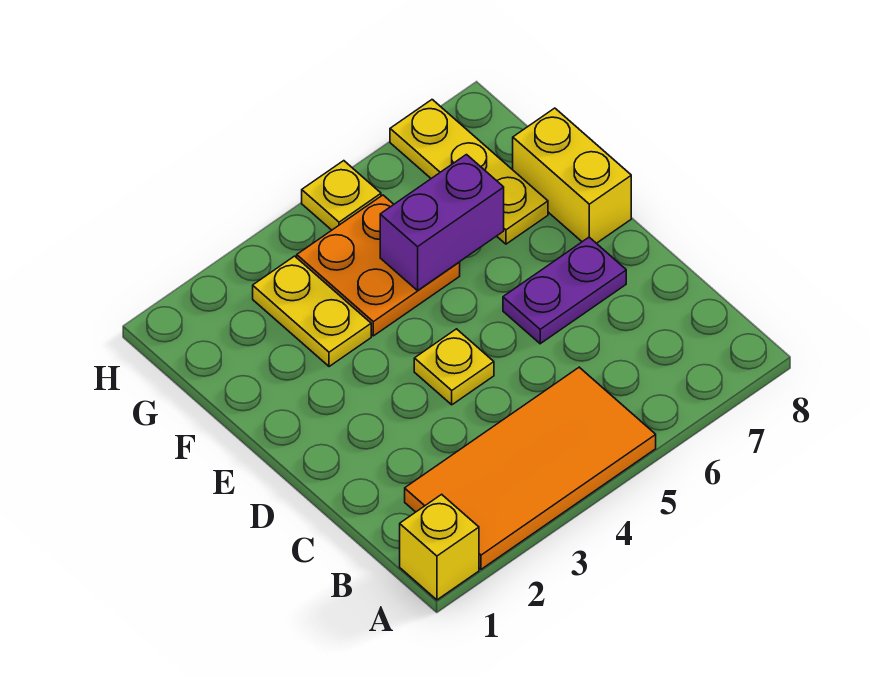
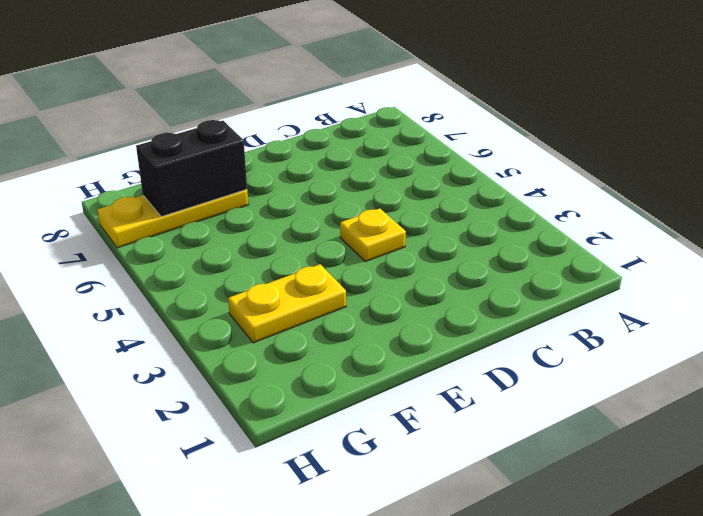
black 1x2 brick [136,120,247,217] -> none
none -> yellow 1x1 brick [400,494,479,600]
none -> orange 2x4 tile [405,367,656,569]

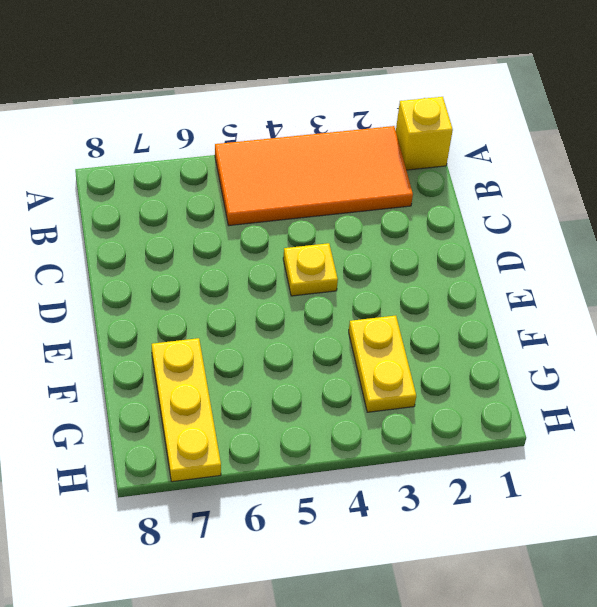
none -> purple 1x2 plate [503,237,626,344]
none -> yellow 1x2 brick [513,108,631,243]

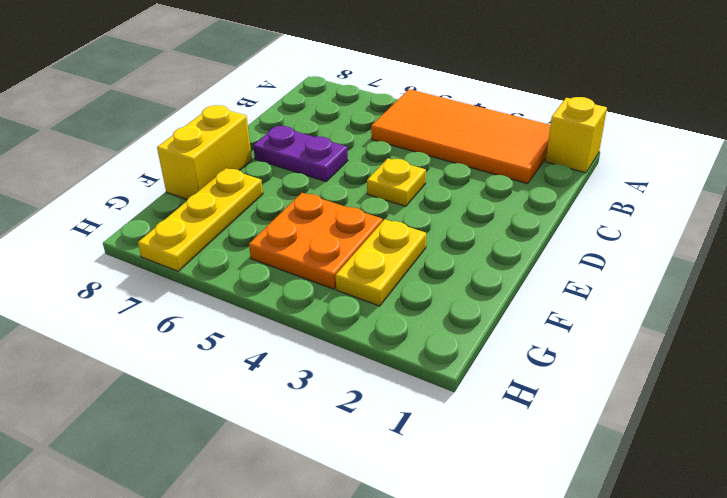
none -> yellow 1x1 plate [302,161,381,230]
none -> purple 1x2 brick [380,155,504,290]

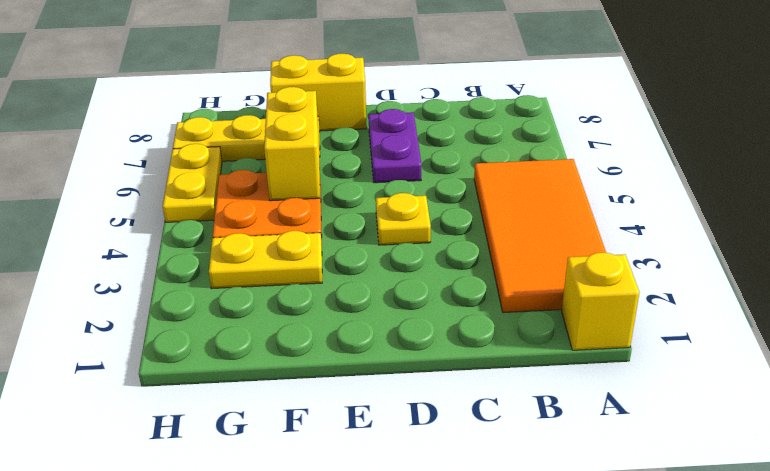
yellow 1x2 brick [264,87,320,201] -> purple 1x2 brick [380,155,504,290]
yellow 1x2 plate [163,144,222,222] -> yellow 1x1 plate [302,161,381,230]

